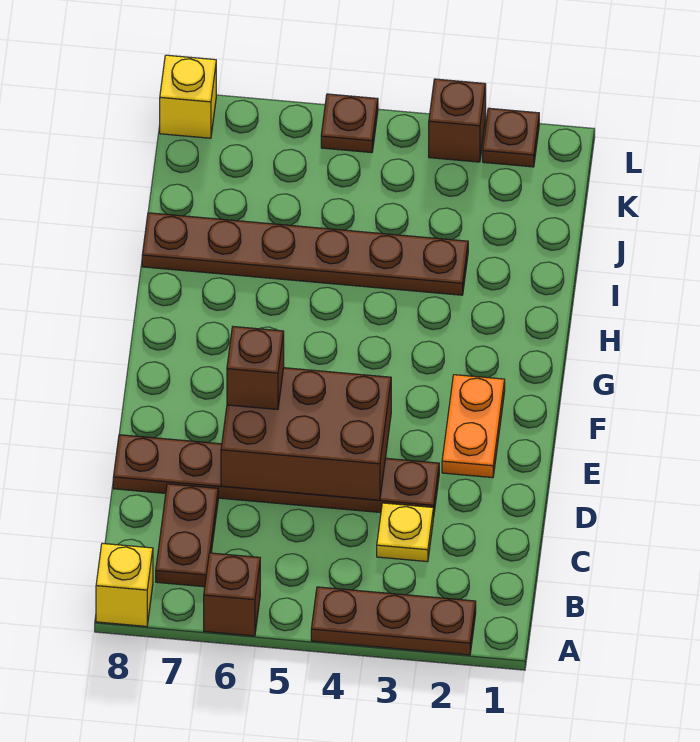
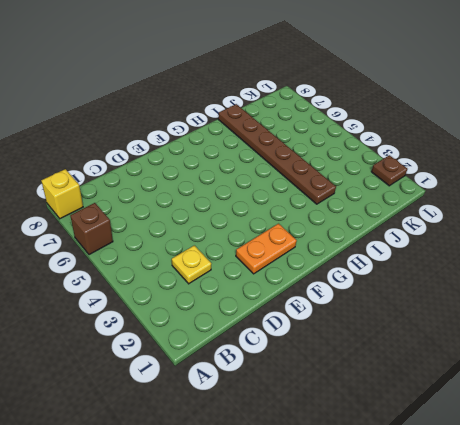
none -> brown 1x3 plate [311,587,476,655]
none -> brown 1x2 plate [156,484,218,587]
none -> brown 1x6 plate [113,435,439,517]

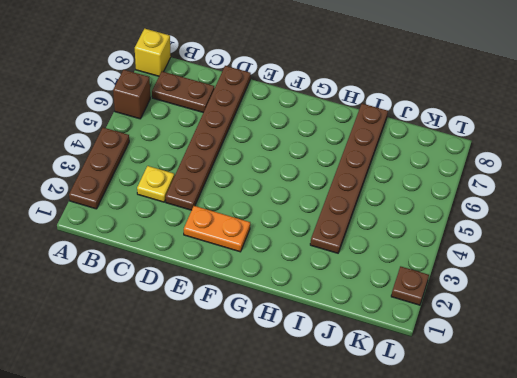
none -> brown 1x1 brick [429,79,486,162]
none -> brown 1x1 plate [321,94,378,153]
none -> yellow 1x1 brick [160,55,216,138]

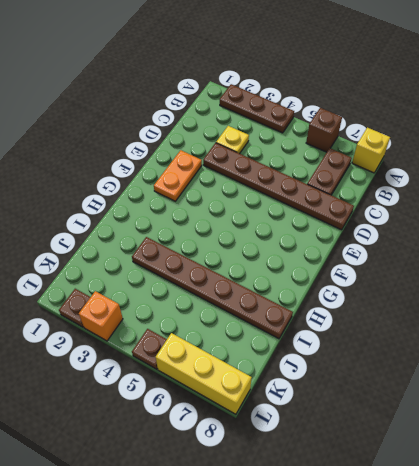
orange 1x1 brick [79,291,123,341] -> brown 1x1 brick [429,79,486,162]
yellow 1x3 brick [155,333,252,414] -> yellow 1x1 brick [160,55,216,138]
none -> brown 2x3 brick [221,368,391,500]
none -> brown 1x1 brick [227,327,284,410]

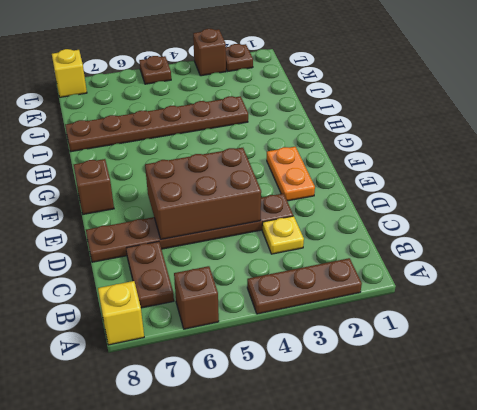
brown 1x1 brick [74,159,114,214] -> brown 1x1 brick moved to [227,327,284,410]

